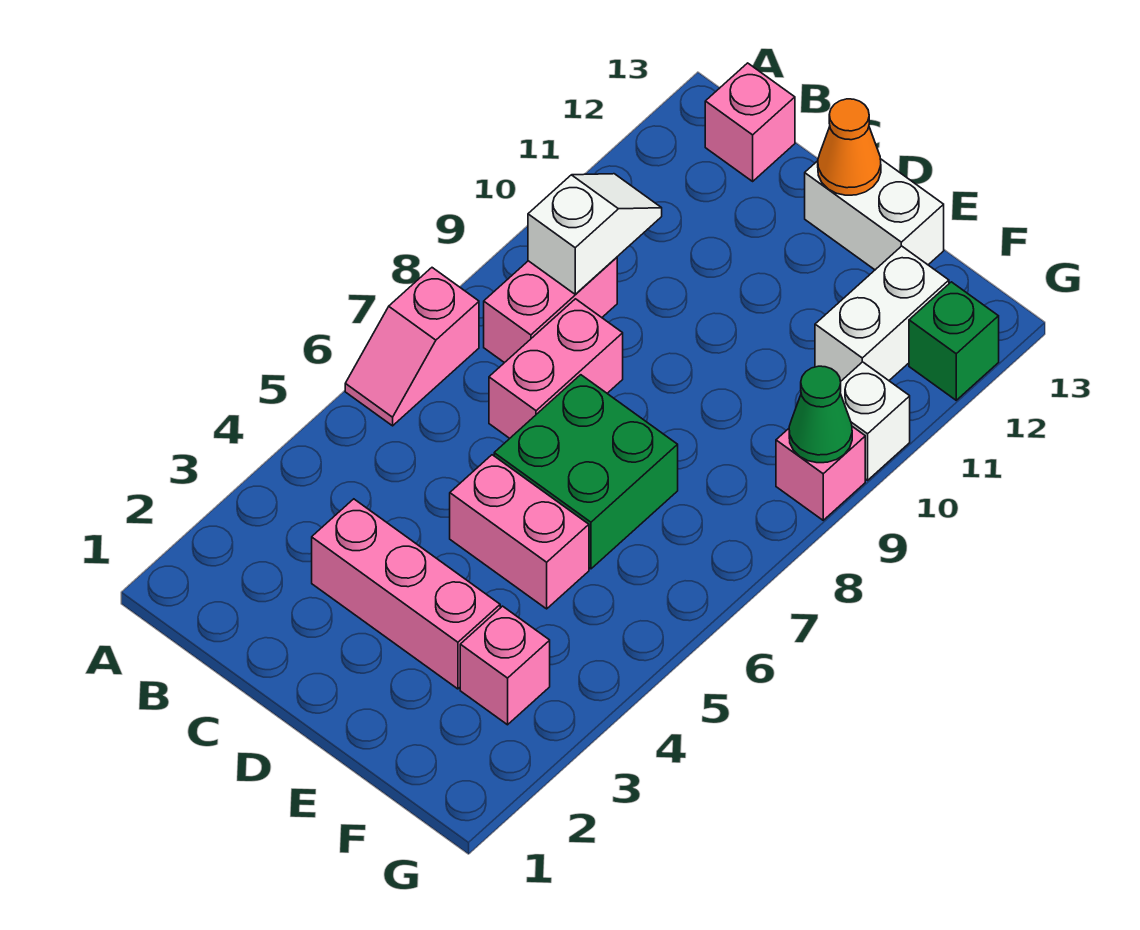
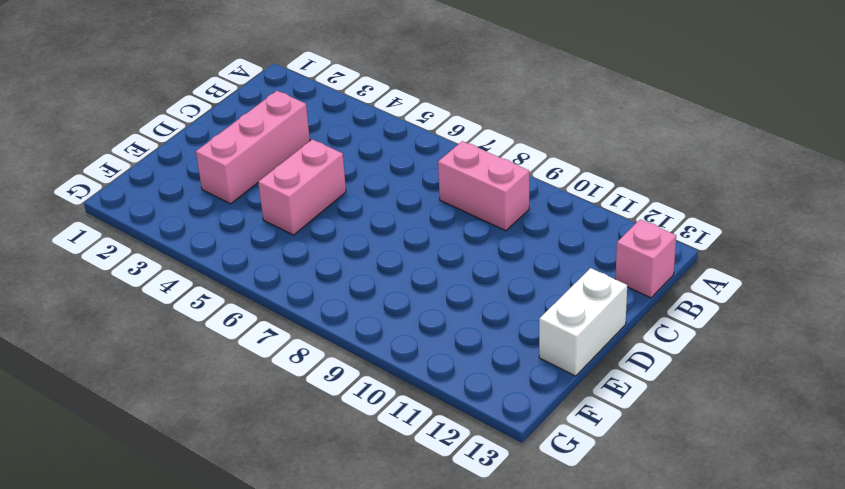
none -> pink 1x2 slope [345,268,479,426]
none -> pink 1x2 brick [489,299,623,438]
none -> green 2x2 brick [494,375,678,569]

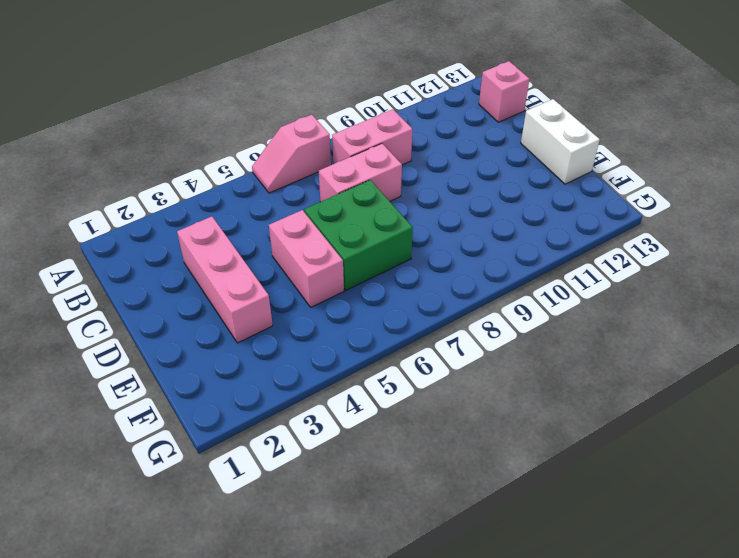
none -> pink 1x1 brick [460,606,550,725]
none -> white 1x2 brick [815,246,949,381]
none -> pink 1x1 brick [776,426,865,520]

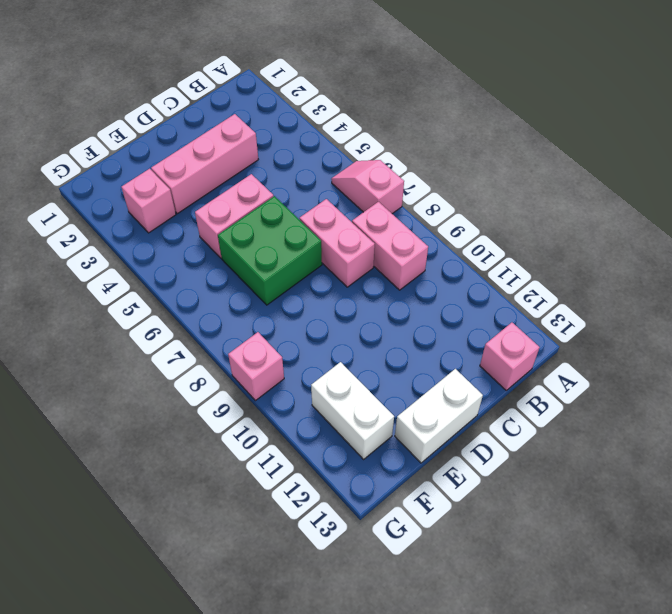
none -> white 1x1 brick [840,362,910,480]
none -> green 1x1 brick [909,282,999,400]
none -> white 1x2 slope [528,174,662,294]

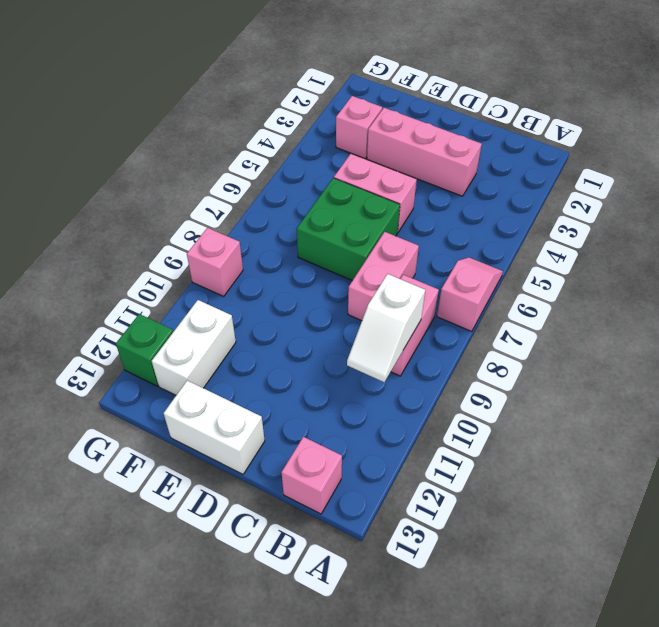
none -> white 1x1 brick [840,362,910,480]
none -> orange 1x1 cone [818,99,881,195]
none -> green 1x1 cone [789,366,852,463]

